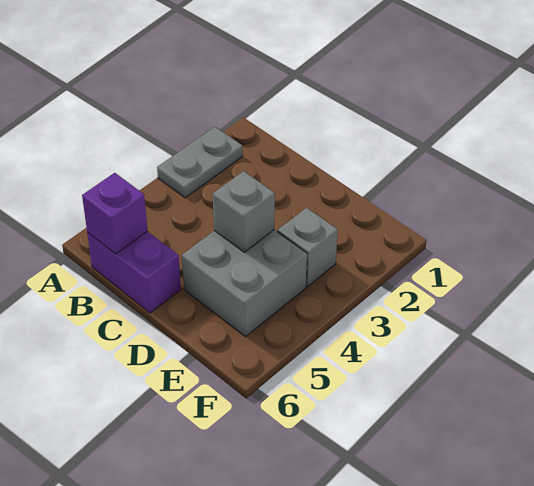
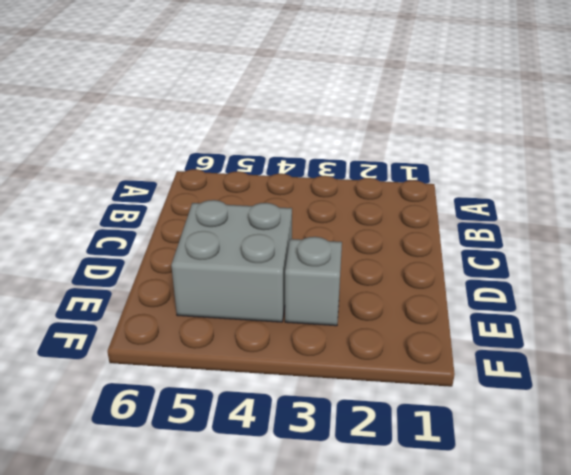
none -> grey 1x2 plate [157,127,243,198]
none -> purple 1x2 brick [87,231,181,313]

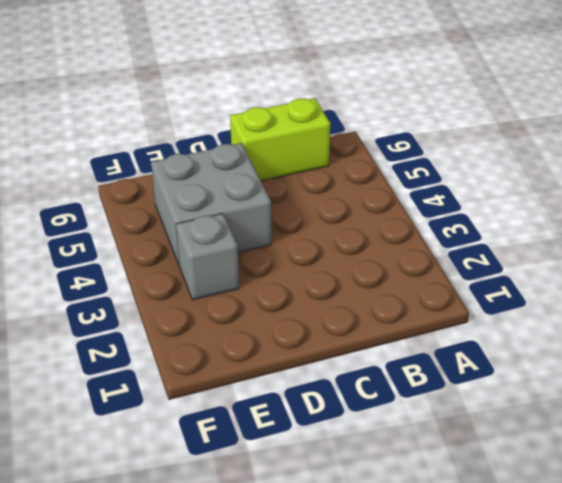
lime 1x2 brick [230,98,330,181] -> purple 1x2 brick [87,231,181,313]
none -> grey 1x2 plate [157,127,243,198]
none -> purple 1x1 brick [82,173,148,254]

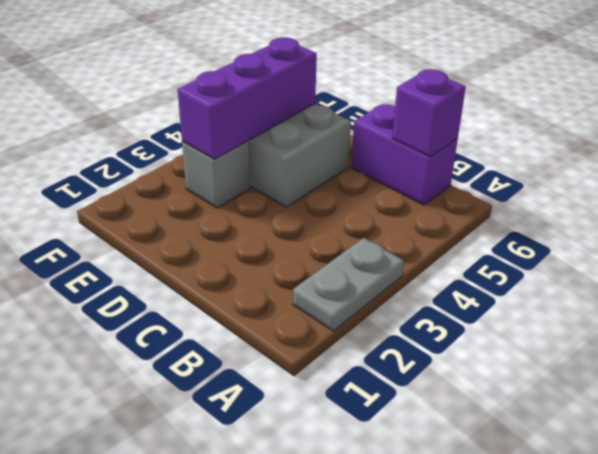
purple 1x3 brick [177,38,317,159] -> none
none -> grey 1x1 brick [213,171,275,252]

